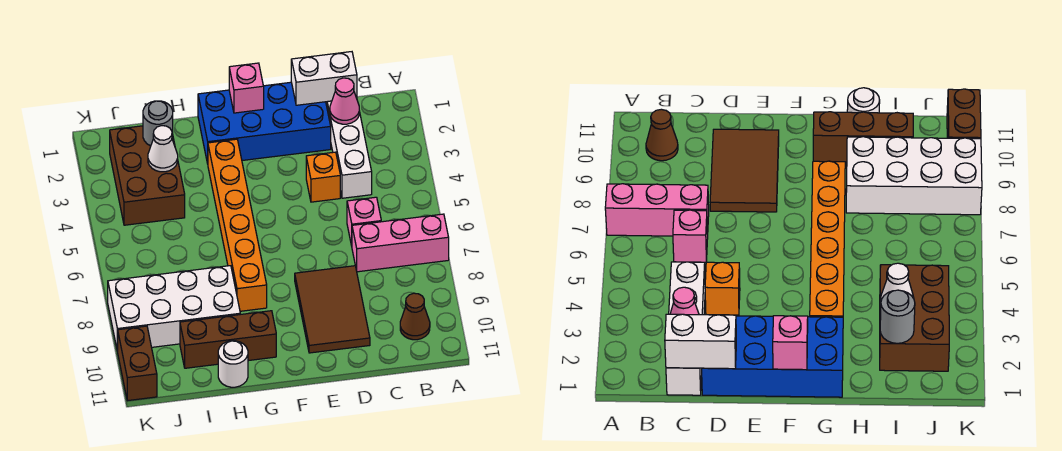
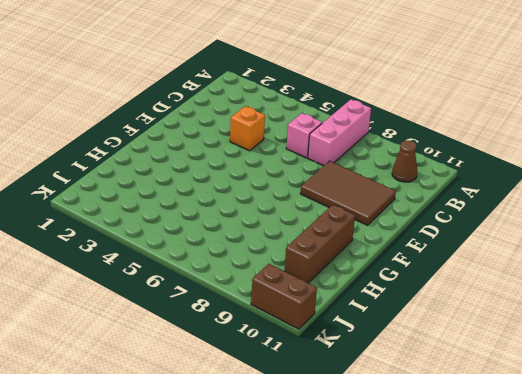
none -> white 1x4 brick [326,101,372,198]
none -> blue 2x4 brick [198,82,331,164]
none -> orange 1x6 brick [208,139,267,311]

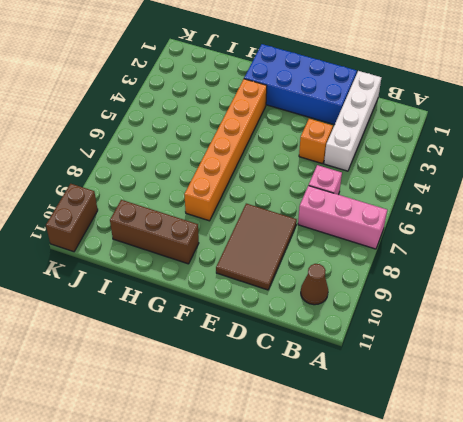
none -> white 2x4 brick [108,266,240,351]
none -> white 1x1 round brick [218,341,248,387]
none -> brown 2x3 brick [110,126,185,225]

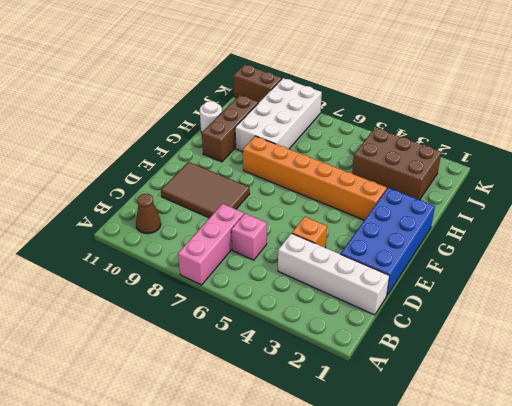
none -> white 1x2 brick [291,52,357,105]
none -> pink 1x1 cone [330,78,359,124]
none -> pink 1x1 brick [229,63,264,113]

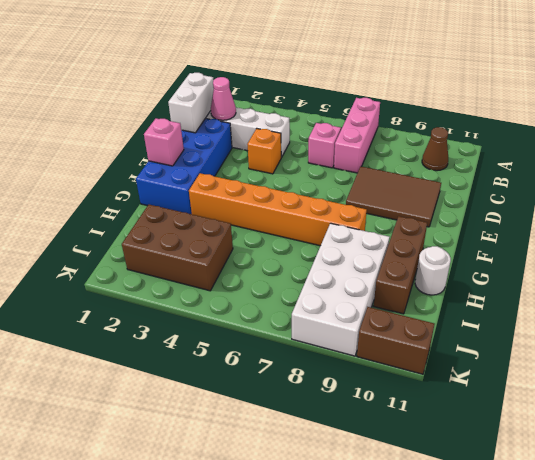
none -> grey 1x1 round brick [143,101,173,146]
none -> white 1x1 cone [148,126,178,172]

